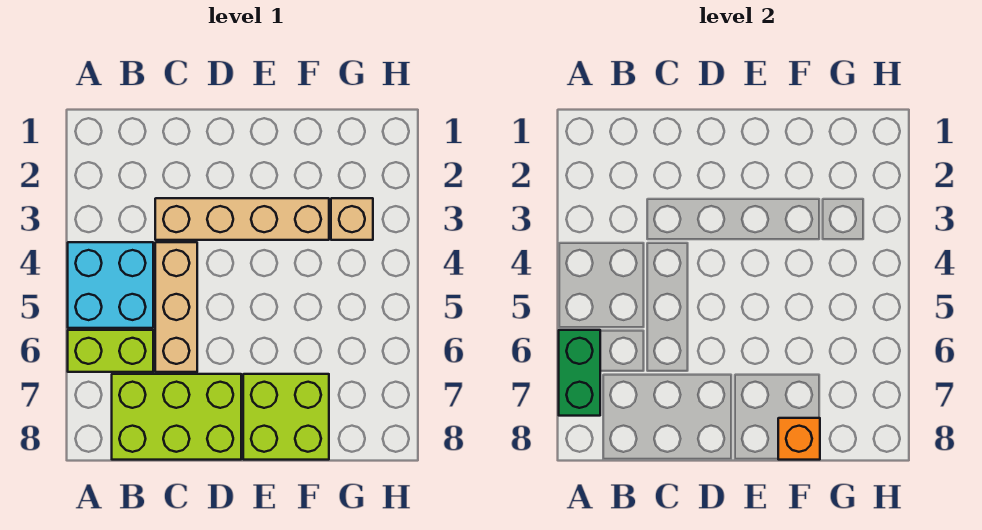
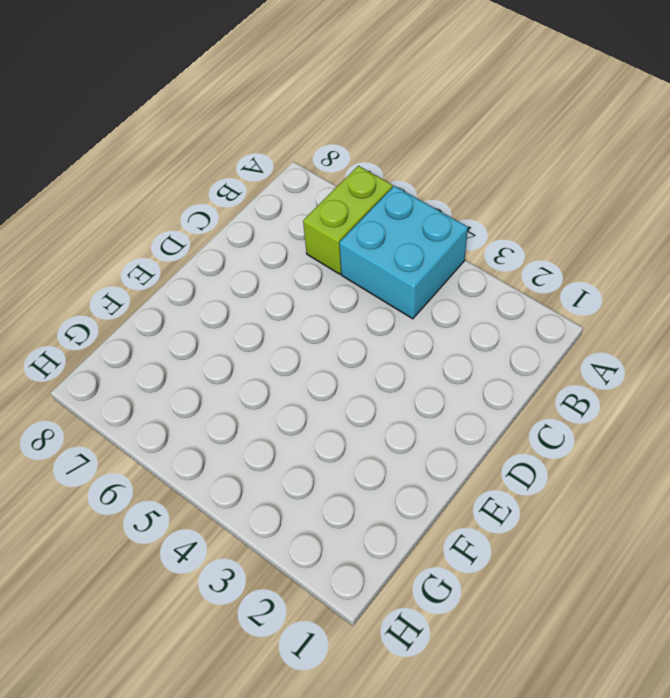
none -> lime 2x3 brick [112,374,241,460]
none -> tan 1x4 brick [155,198,329,240]

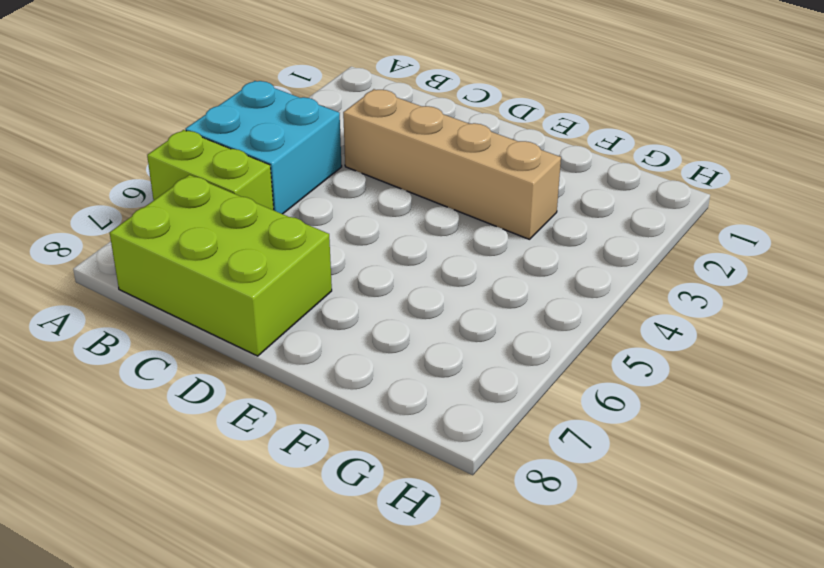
none -> tan 1x3 brick [155,242,197,372]
none -> lime 2x2 brick [243,374,329,460]

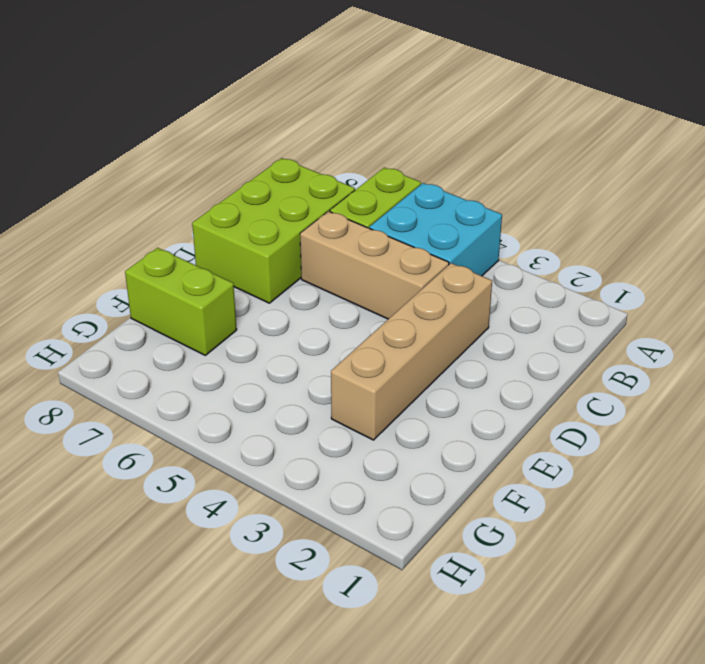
lime 1x2 brick [125,248,237,355] -> lime 2x2 brick [243,374,329,460]
none -> tan 1x1 brick [331,198,373,240]
none -> green 1x2 brick [559,330,600,416]

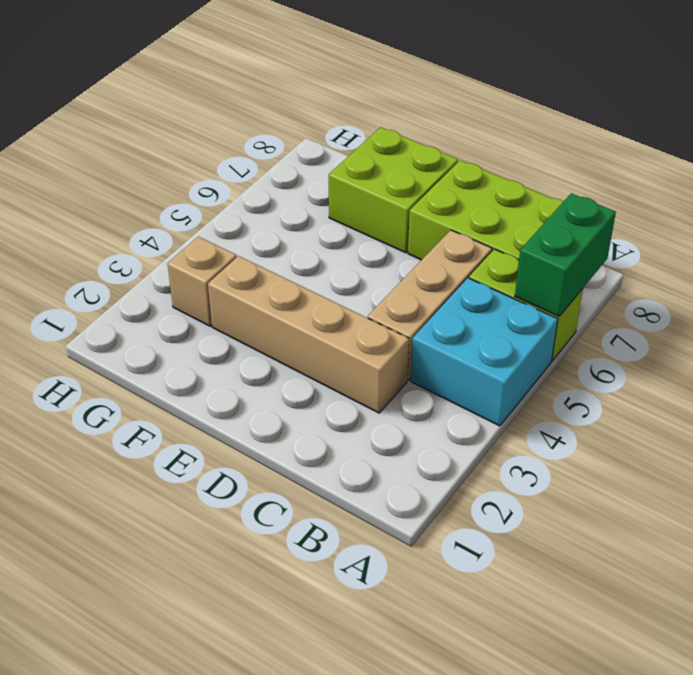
none -> orange 1x1 brick [778,418,820,460]

